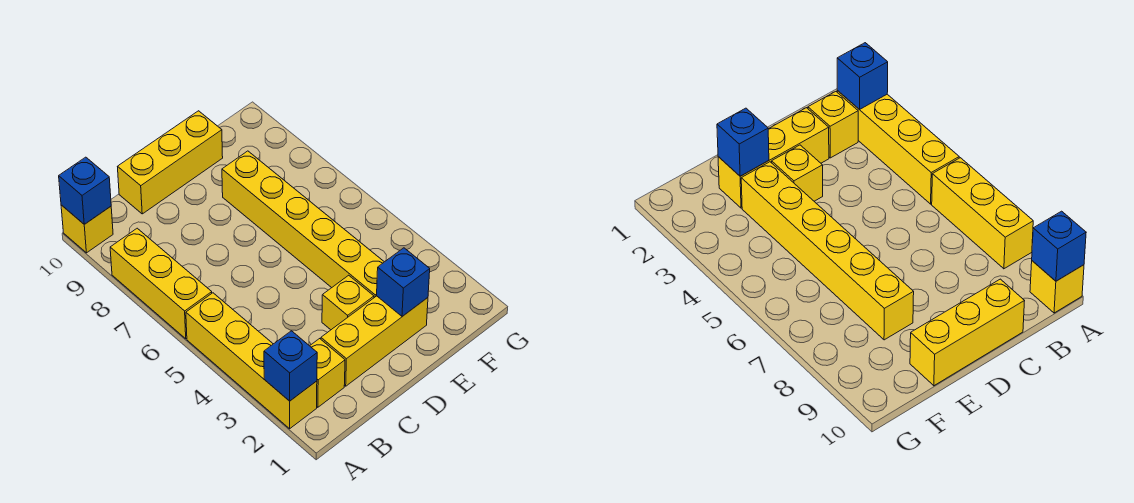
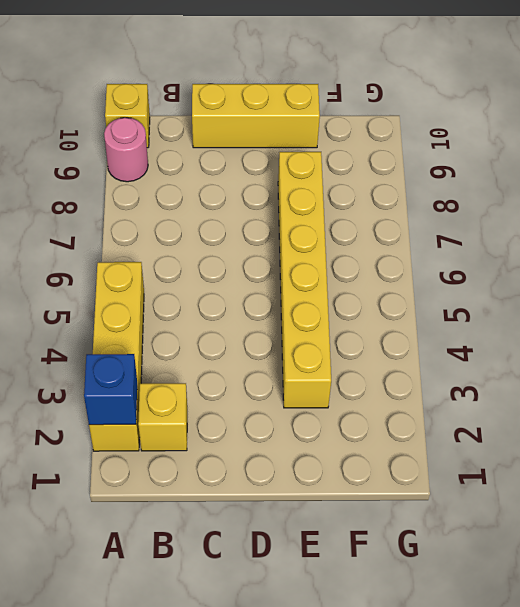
pink 1x1 round brick [104,118,148,182] -> none
none -> yellow 1x3 brick [110,228,212,339]
none -> yellow 1x3 brick [321,296,428,386]

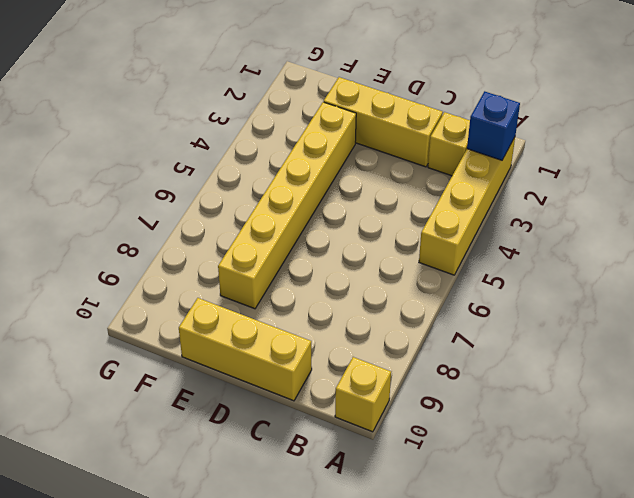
none -> yellow 1x3 brick [110,228,212,339]
none -> yellow 1x1 brick [322,275,374,330]

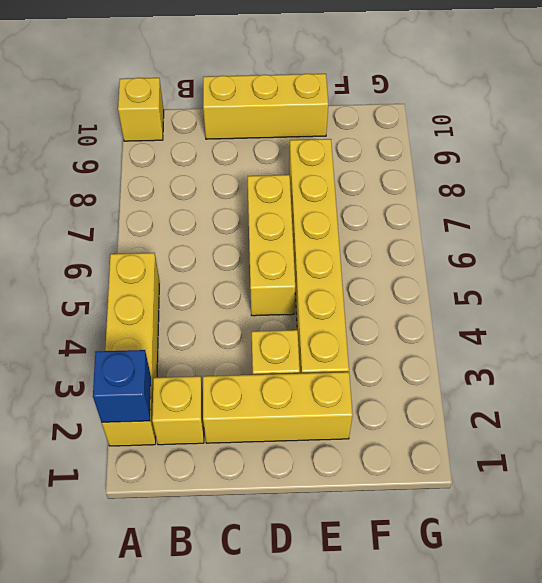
yellow 1x3 brick [248,175,295,316] -> yellow 1x3 brick moved to [110,228,212,339]
none -> blue 1x1 brick [59,157,111,224]
none -> blue 1x1 brick [377,248,430,316]

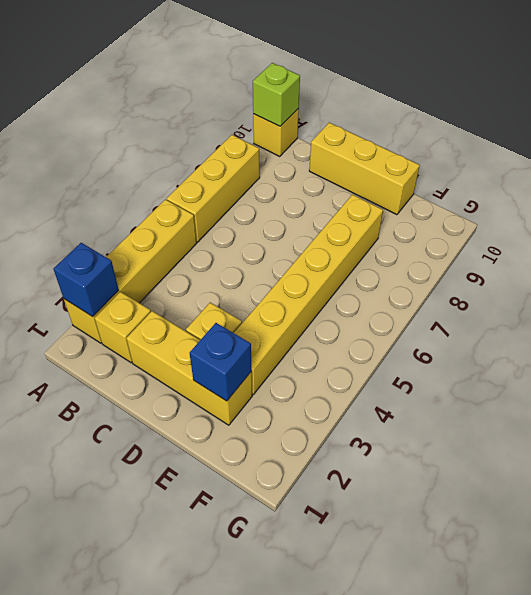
lime 1x1 brick [253,63,300,126] -> blue 1x1 brick [59,157,111,224]

